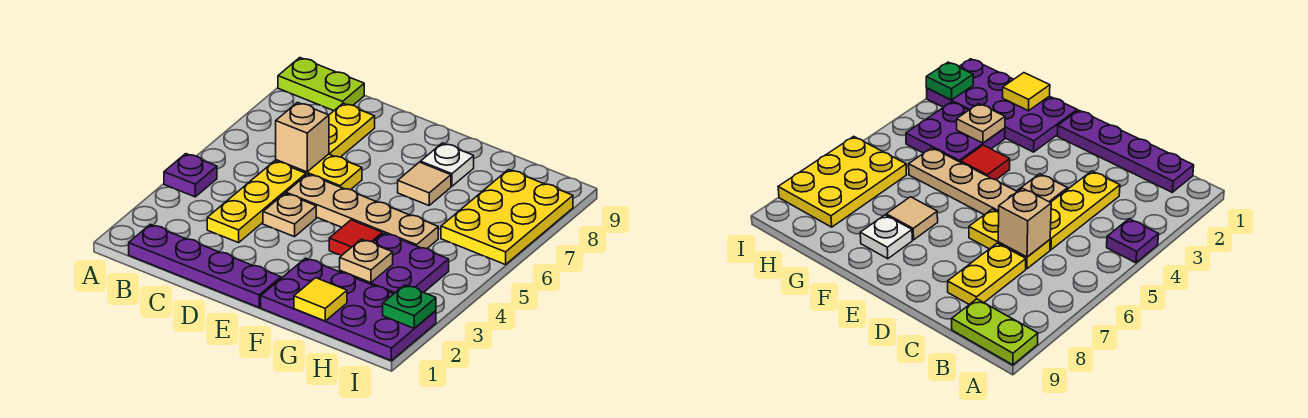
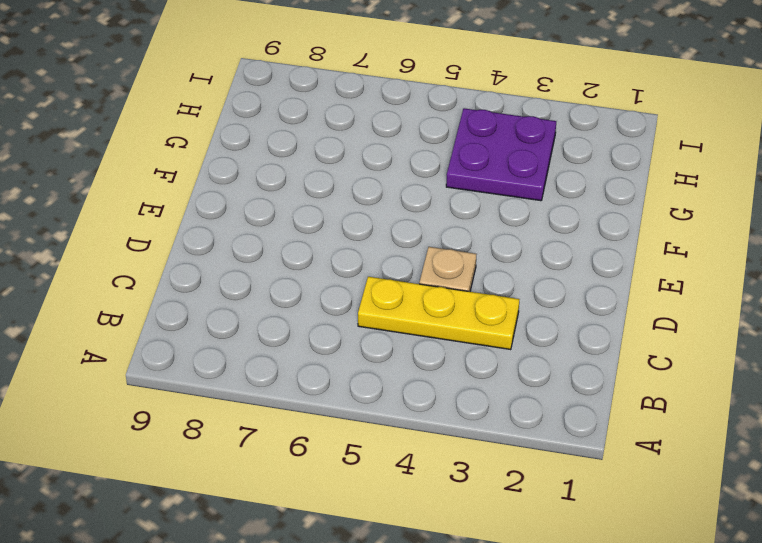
none -> purple 1x1 plate [164,154,217,197]
none -> lime 1x2 plate [278,58,364,111]
none -> purple 1x4 plate [129,224,281,307]

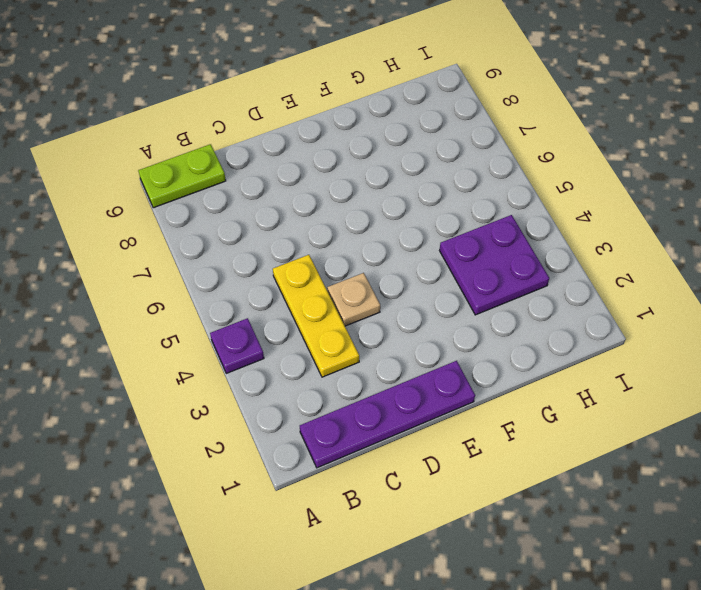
none -> yellow 1x2 plate [276,154,362,190]
none -> yellow 1x2 plate [329,103,375,157]
none -> tan 1x4 plate [286,174,438,249]

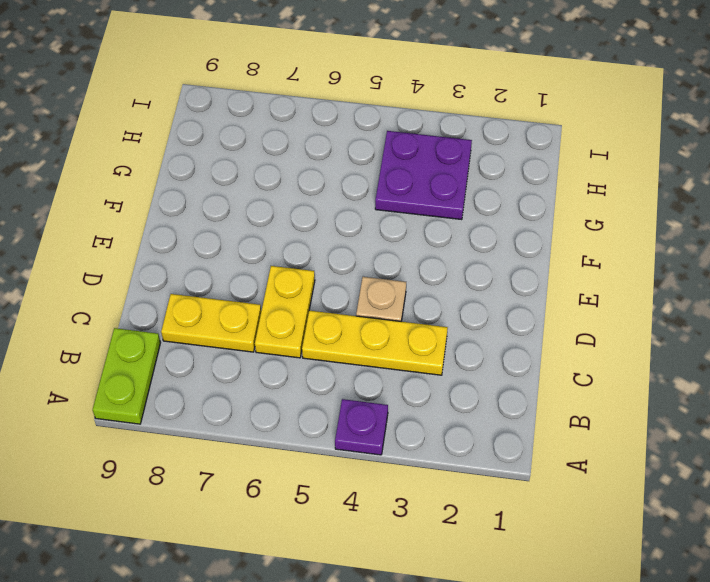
none -> purple 1x4 plate [129,224,281,307]
none -> tan 1x4 plate [286,174,438,249]
none -> purple 2x4 plate [261,258,436,361]

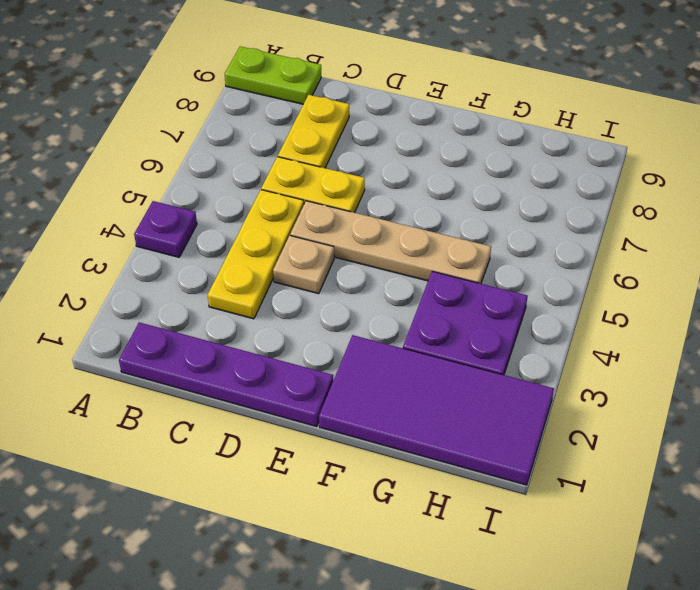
purple 2x4 tile [319,335,554,485] -> purple 2x4 plate [261,258,436,361]
none -> red 1x1 tile [329,220,382,256]
none -> tan 1x1 tile [398,162,451,205]
none -> white 1x1 plate [421,143,474,186]

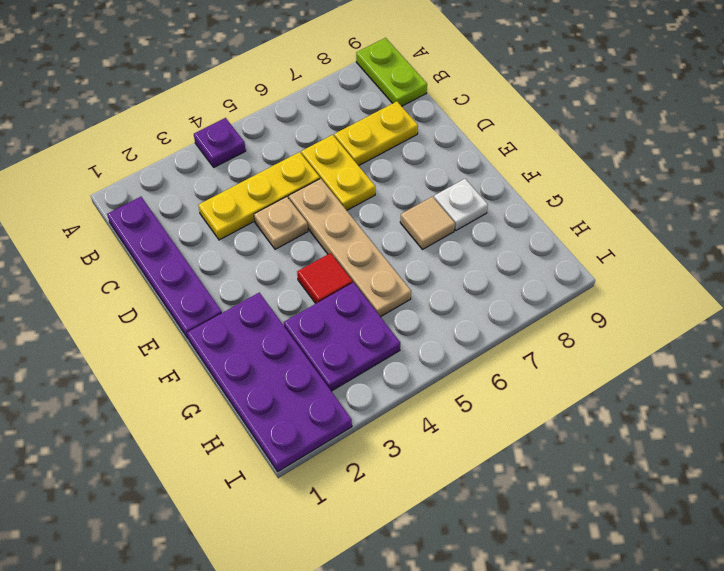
none -> yellow 2x3 plate [441,170,573,265]
none -> tan 1x1 brick [276,102,329,172]
none -> yellow 1x1 tile [294,278,347,321]

